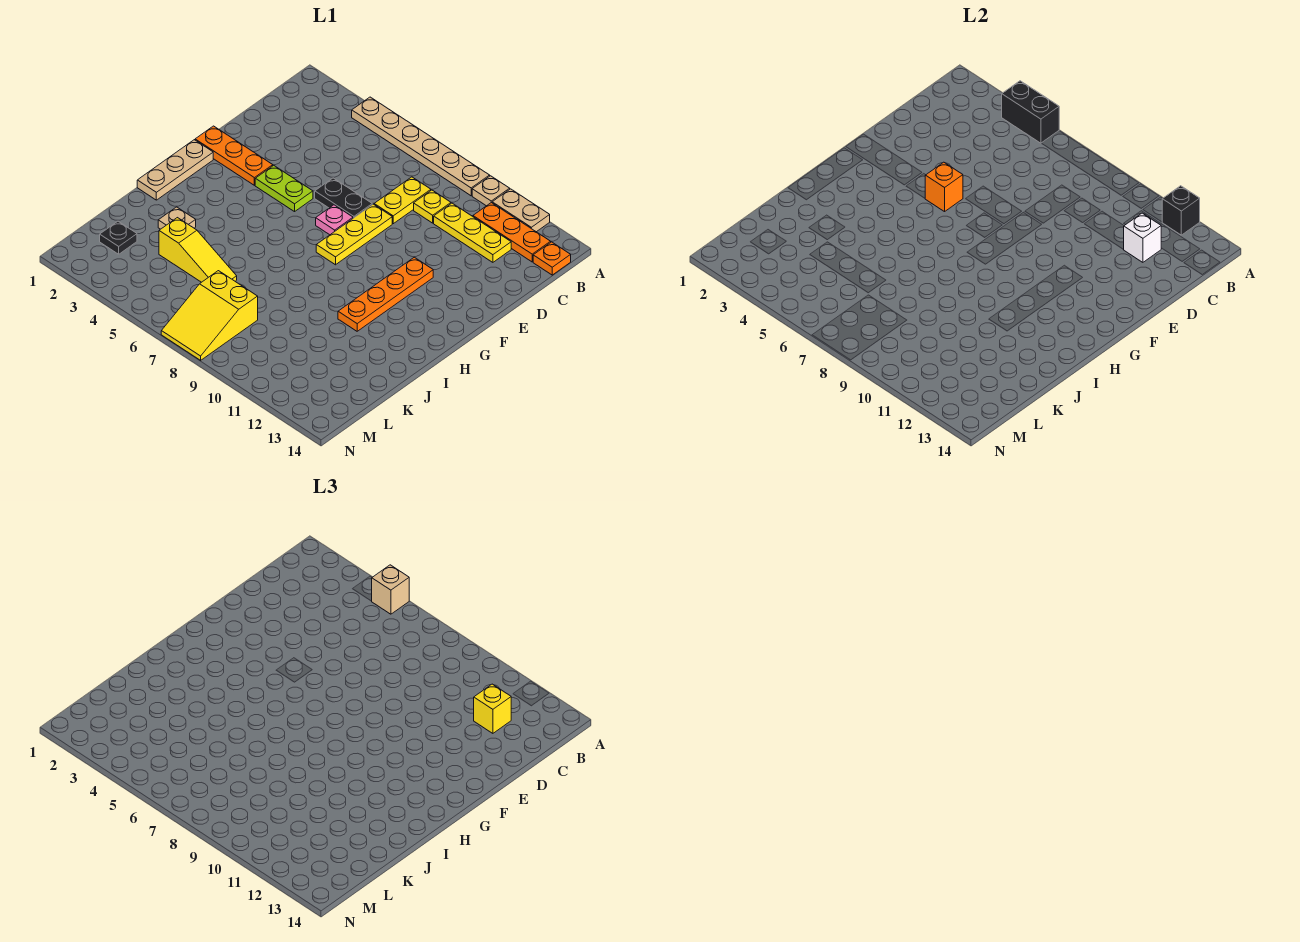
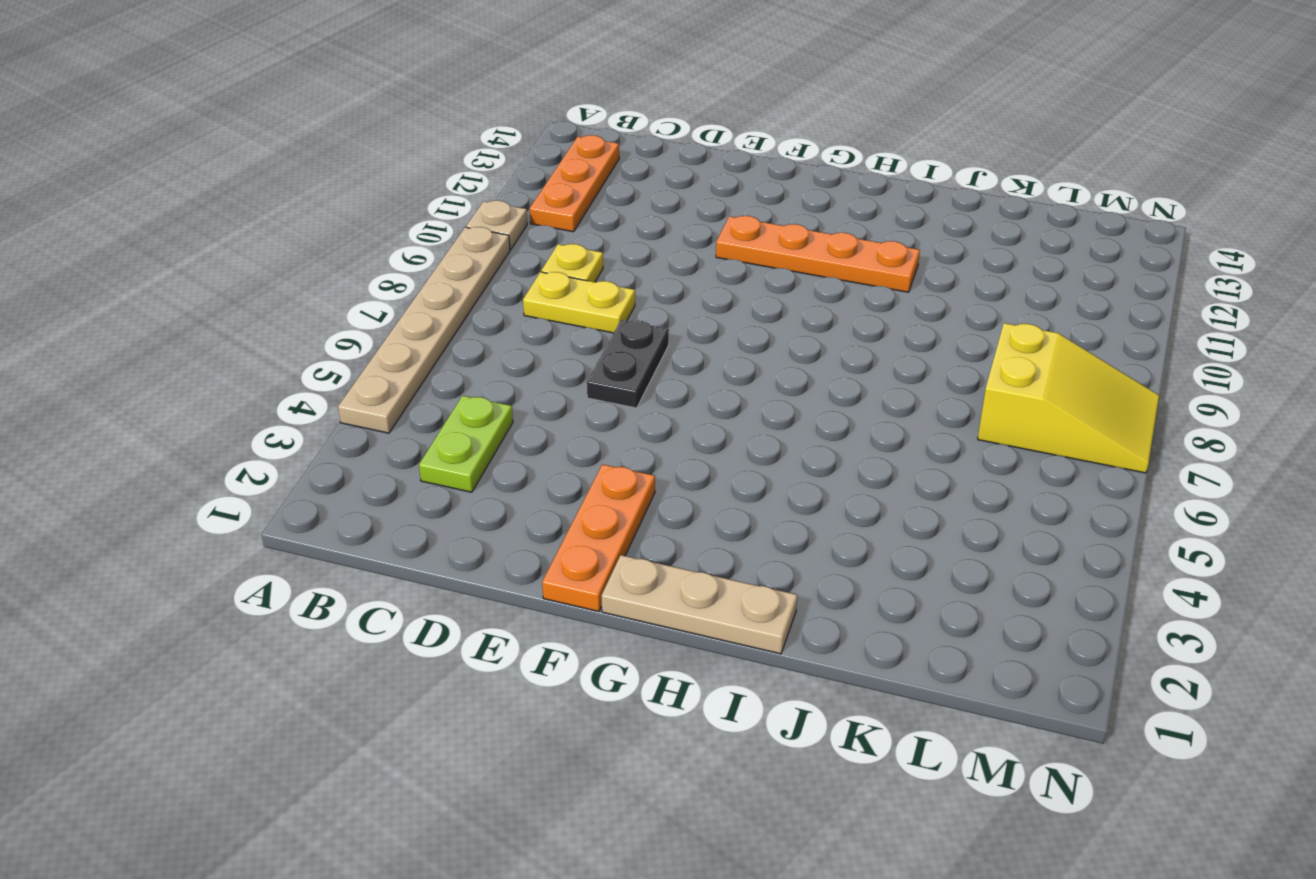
lime 1x2 plate [419,396,513,492] -> lime 1x2 plate moved to [255,165,313,212]
none -> tan 1x2 plate [492,189,550,232]
none -> orange 1x1 plate [533,242,571,275]
none -> yellow 1x3 plate [434,203,511,262]

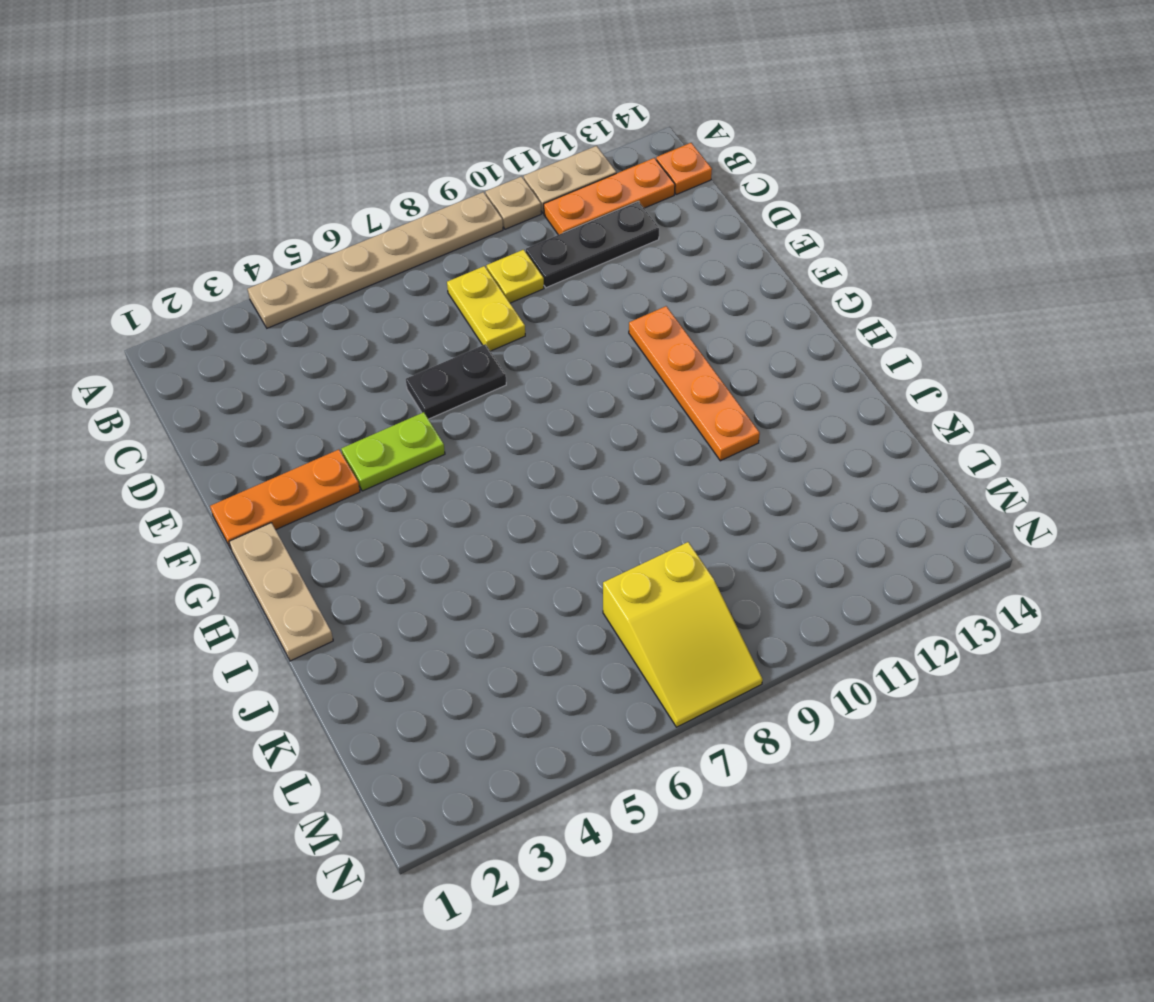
black 1x3 plate [526,201,659,288] -> yellow 1x3 plate [434,203,511,262]
none -> yellow 1x3 plate [316,204,392,265]
none -> pink 1x1 plate [316,205,353,235]
none -> tan 1x1 plate [158,207,196,229]

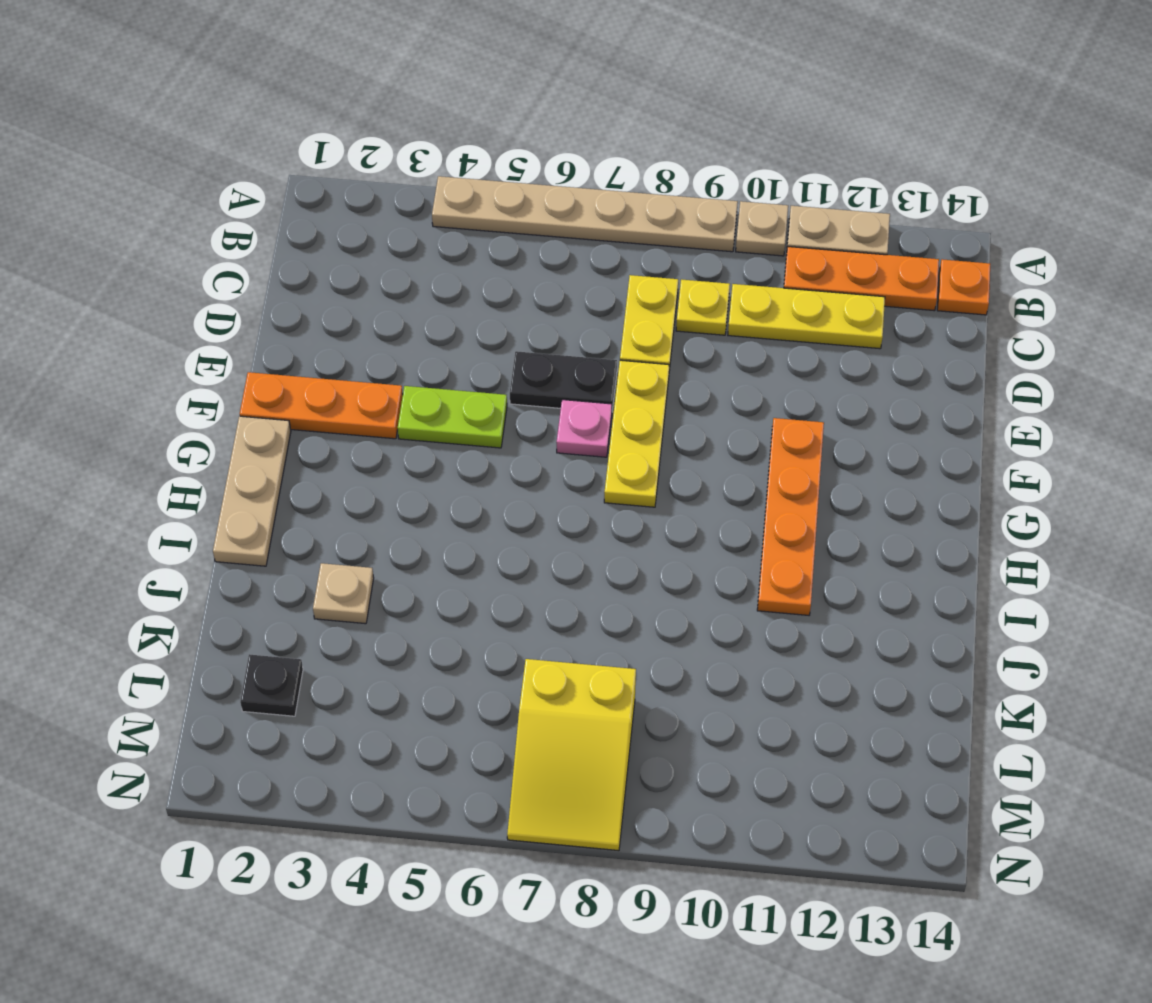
none -> yellow 1x3 slope [159,218,237,282]
none -> black 1x2 brick [1002,81,1059,143]
none -> black 1x1 brick [1162,186,1200,235]

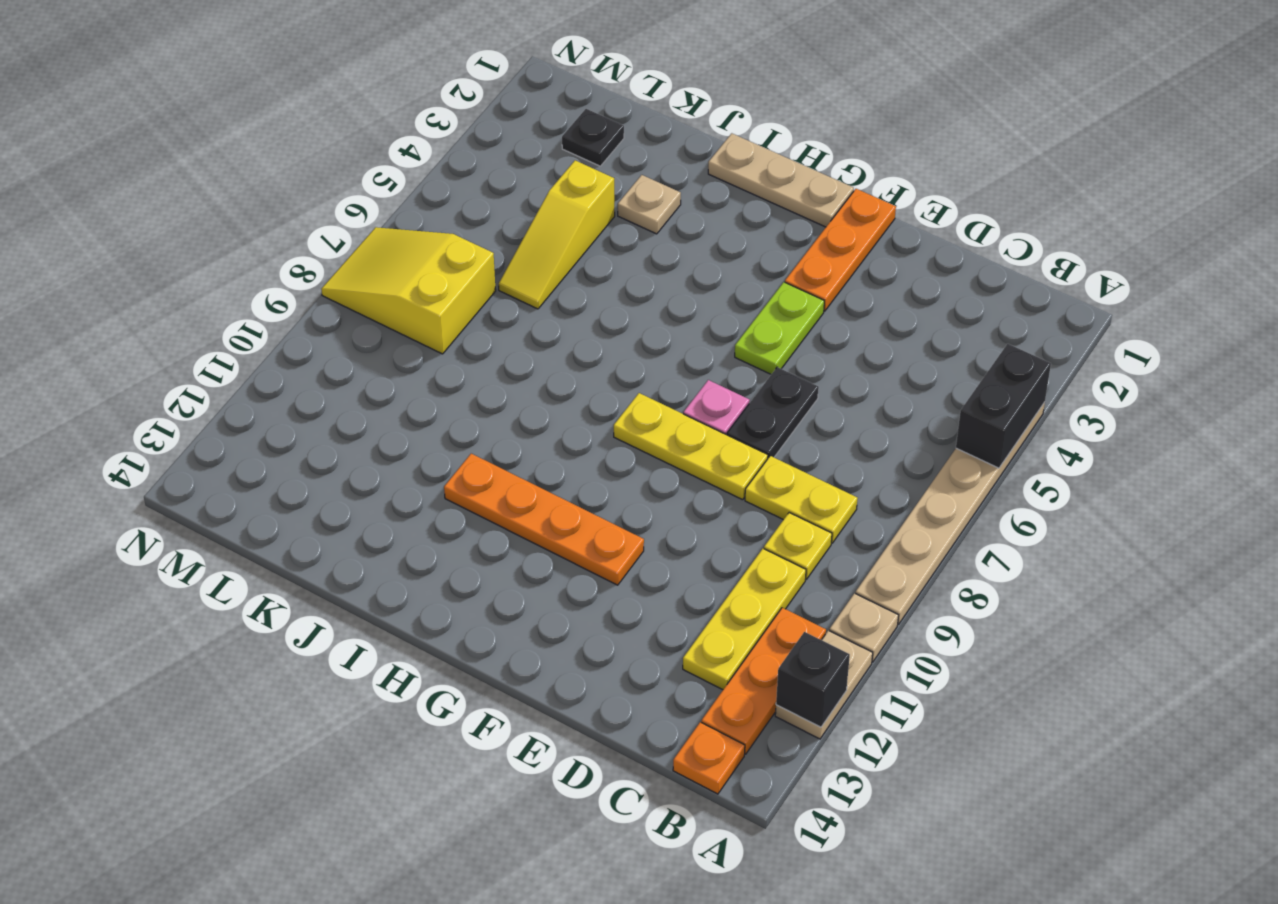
none -> white 1x1 brick [1123,213,1161,262]
none -> orange 1x1 brick [925,162,963,212]
none -> tan 1x1 brick [372,565,409,614]

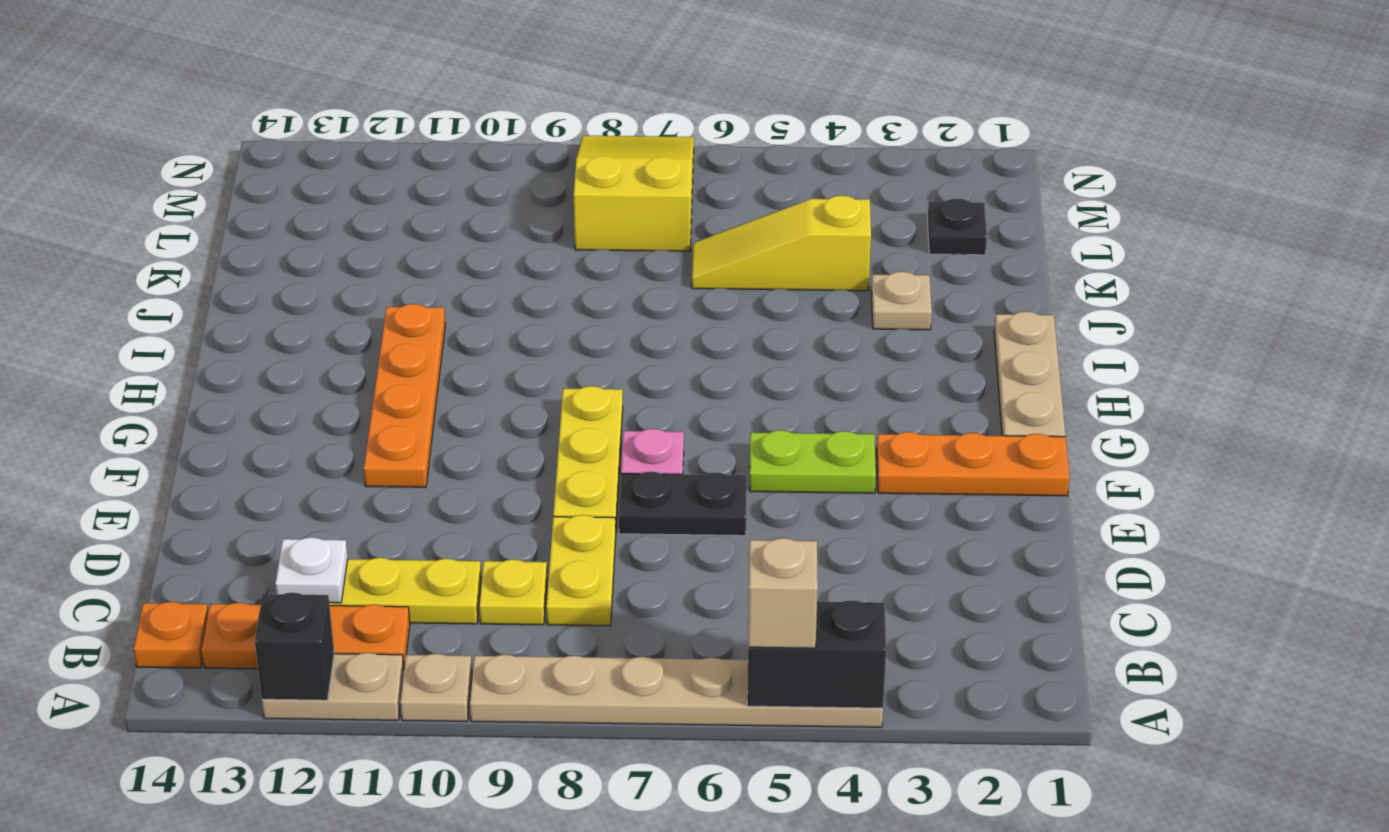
white 1x1 plate [275,537,348,603] -> white 1x1 brick [1123,213,1161,262]
none -> orange 1x1 brick [925,162,963,212]
none -> yellow 1x1 brick [474,684,511,733]

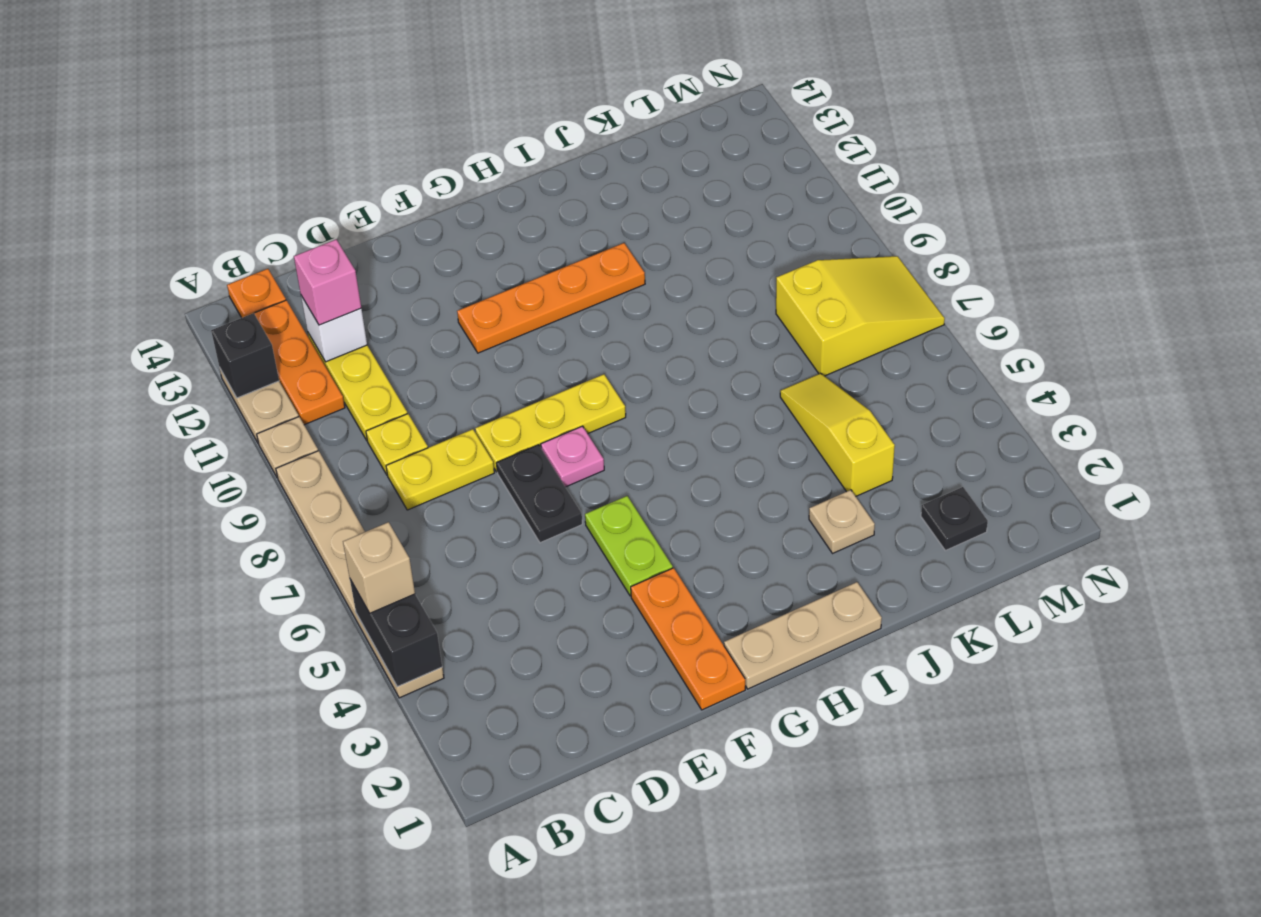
pink 1x1 brick [294,239,361,325] -> yellow 1x1 brick [474,684,511,733]
none -> orange 1x1 brick [925,162,963,212]

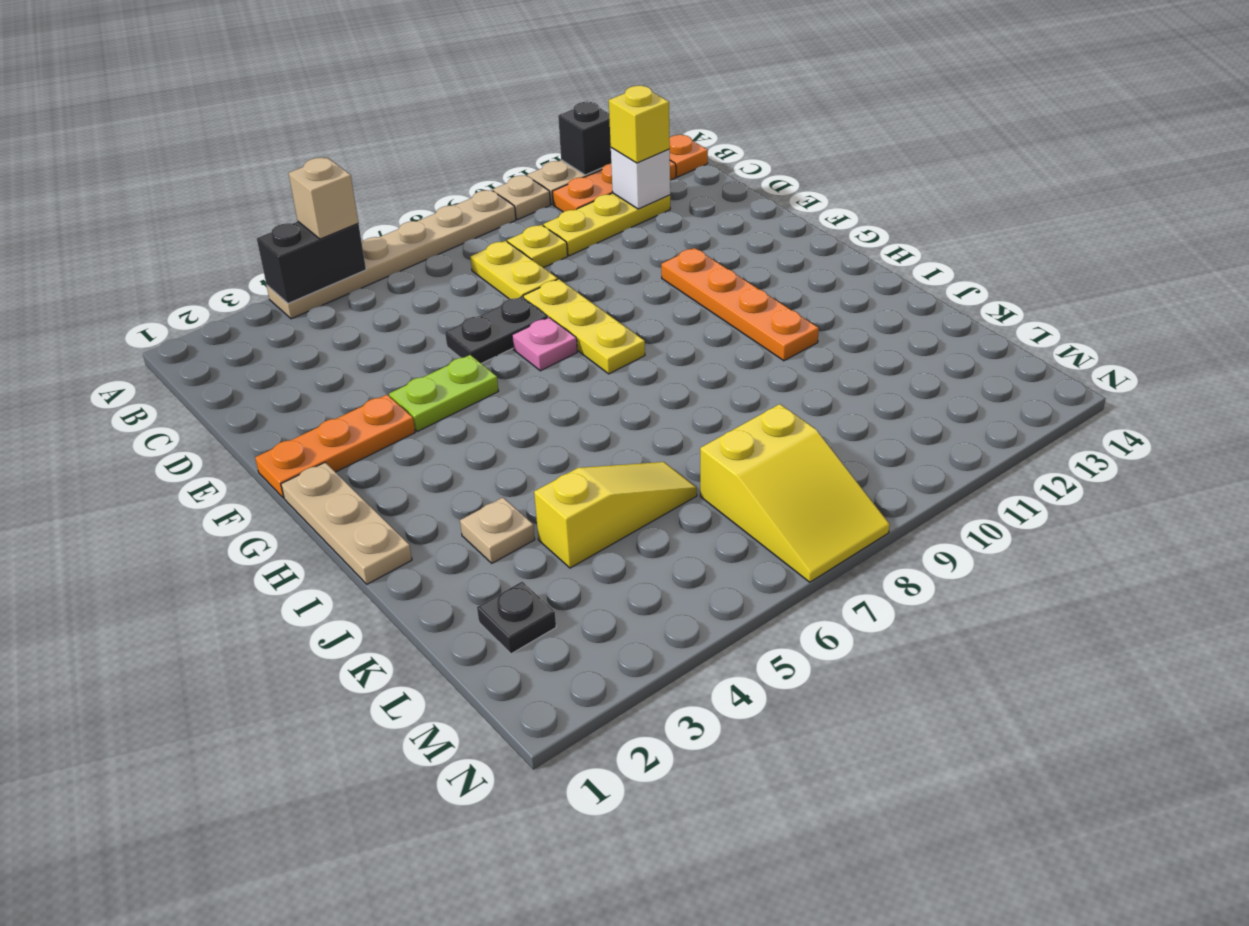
none -> orange 1x1 brick [925,162,963,212]

